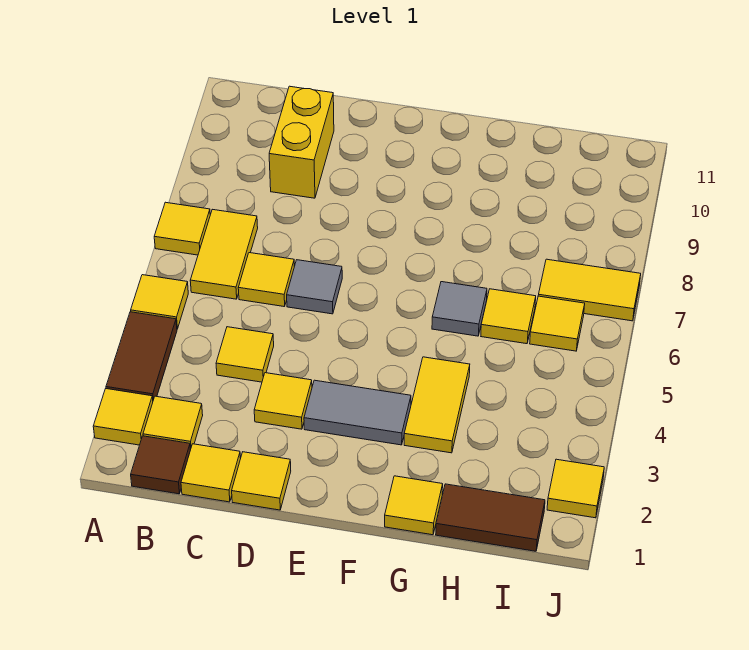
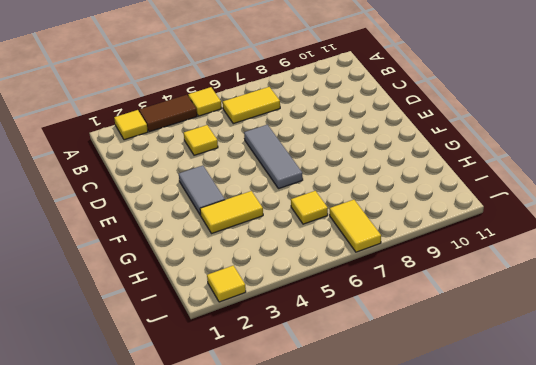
grey 1x3 tile [244,125,303,189] -> grey 1x1 tile [287,260,342,314]
none -> yellow 1x1 tile [154,202,210,255]
none -> brown 1x1 tile [131,436,190,494]
none -> yellow 1x1 tile [143,396,203,450]

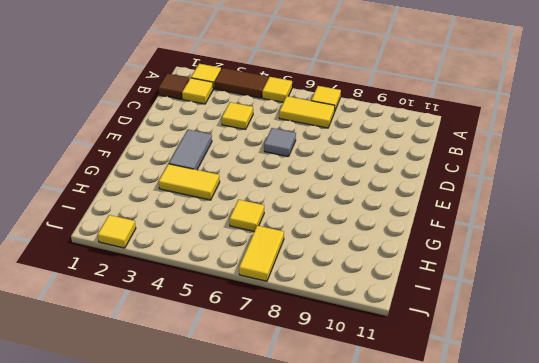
none -> yellow 1x1 tile [181,444,241,502]
none -> yellow 1x1 tile [238,253,294,307]
none -> yellow 1x2 brick [269,86,334,198]

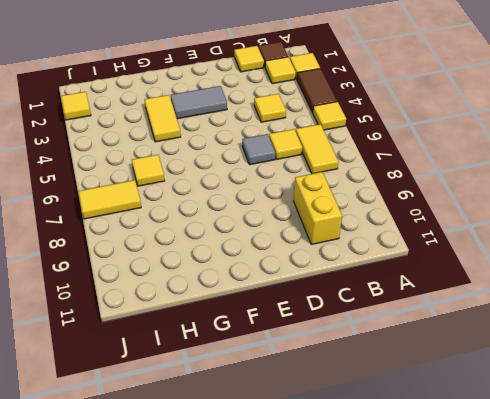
none -> yellow 1x1 tile [154,202,210,255]
none -> yellow 1x1 tile [232,452,291,510]
none -> yellow 1x1 tile [254,373,312,429]

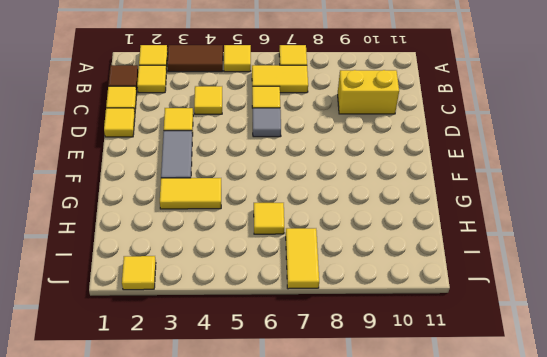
none -> yellow 1x1 tile [385,476,443,535]
none -> grey 1x1 tile [432,282,487,336]
none -> brown 1x2 tile [436,484,545,551]

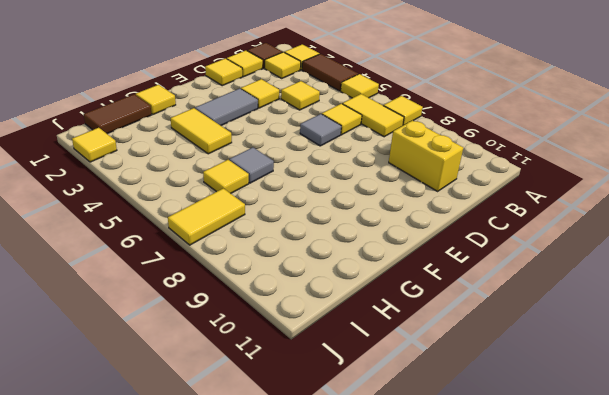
none -> yellow 1x1 tile [530,296,585,351]

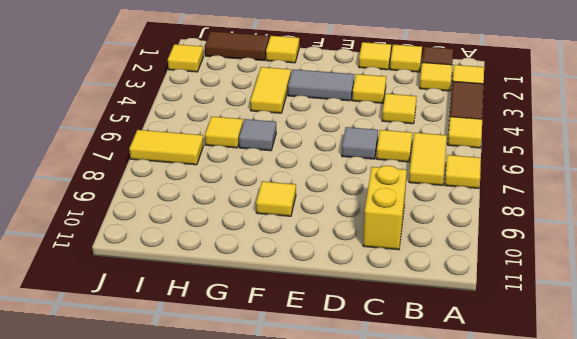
yellow 1x1 tile [256,181,296,216] -> yellow 1x1 tile moved to [530,296,585,351]

